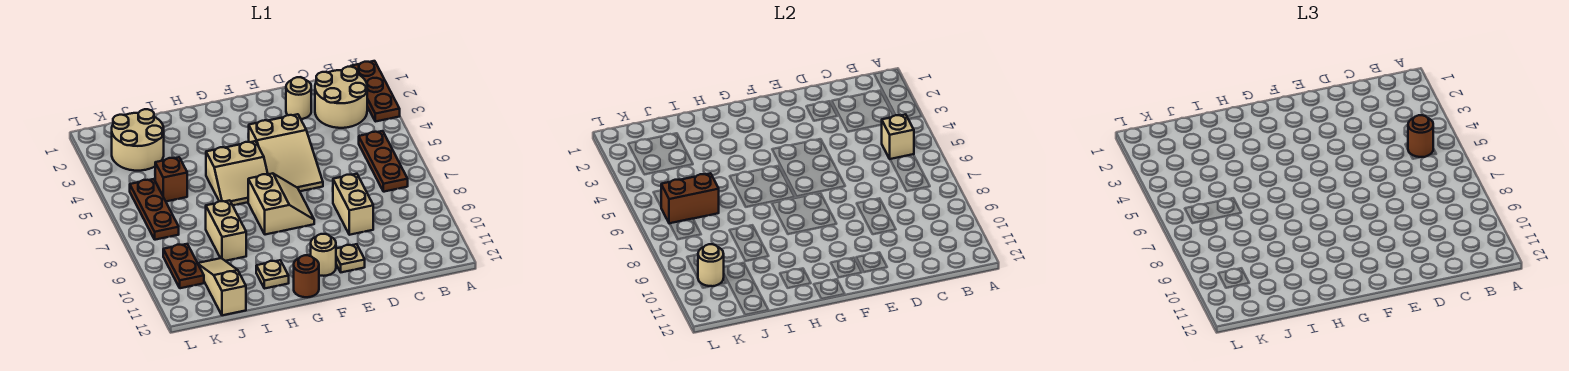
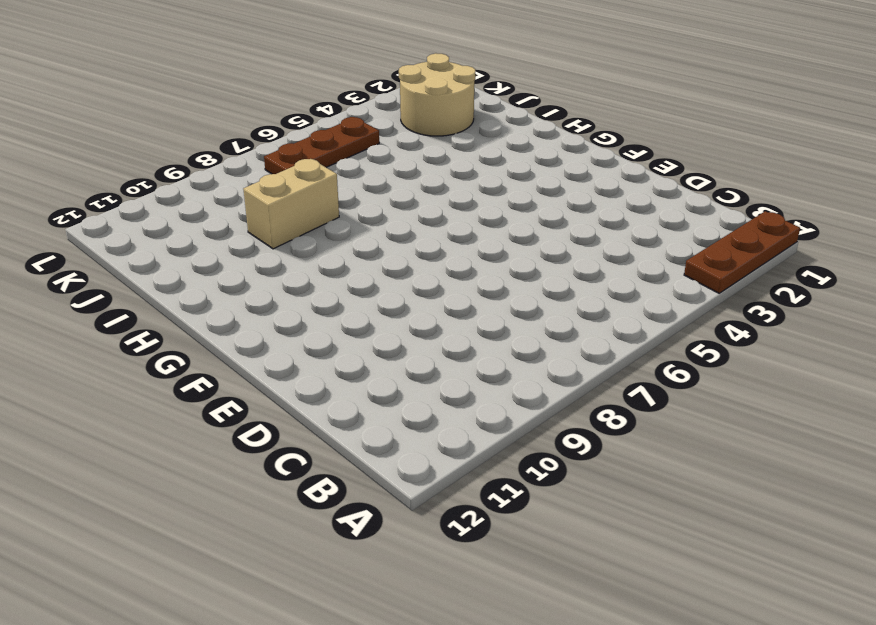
none -> tan 2x2 round brick [315,67,367,128]
none -> brown 1x3 plate [359,131,408,192]
none -> tan 1x1 round brick [286,77,311,119]

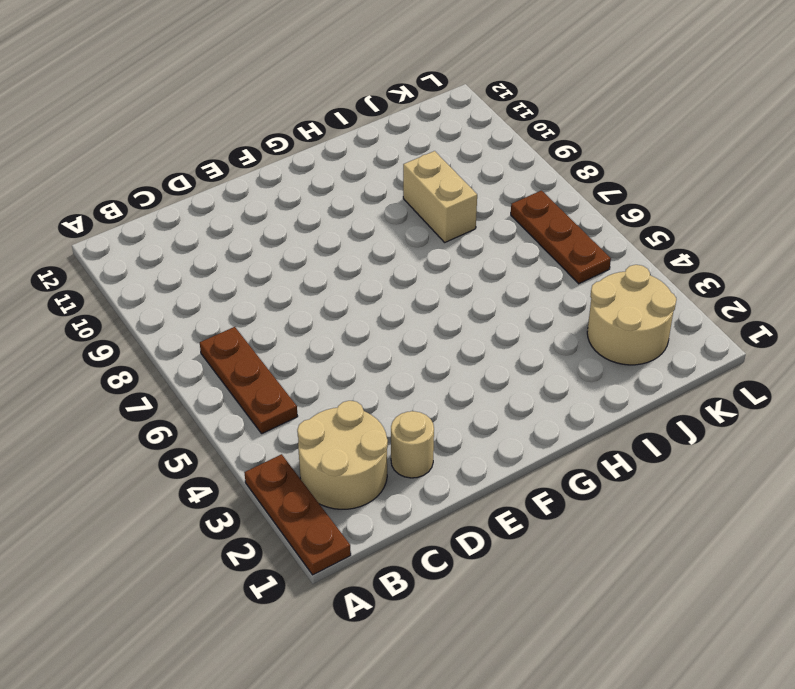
none -> tan 1x2 brick [333,174,373,235]
none -> tan 2x3 slope [249,114,323,191]
none -> tan 1x1 plate [336,244,365,272]

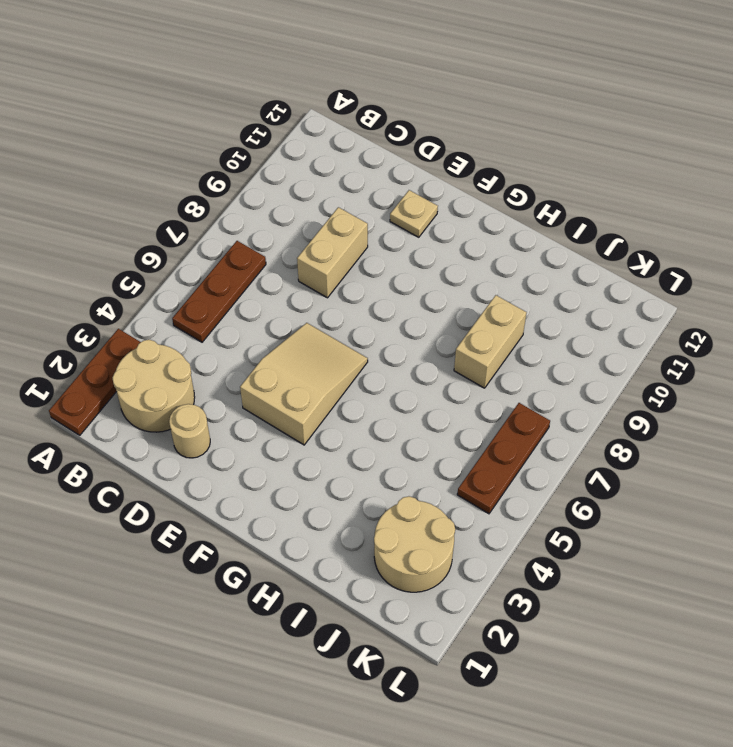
none -> tan 2x2 slope [248,173,314,235]
none -> tan 1x1 round brick [311,234,336,276]
none -> tan 2x2 slope [206,141,268,205]

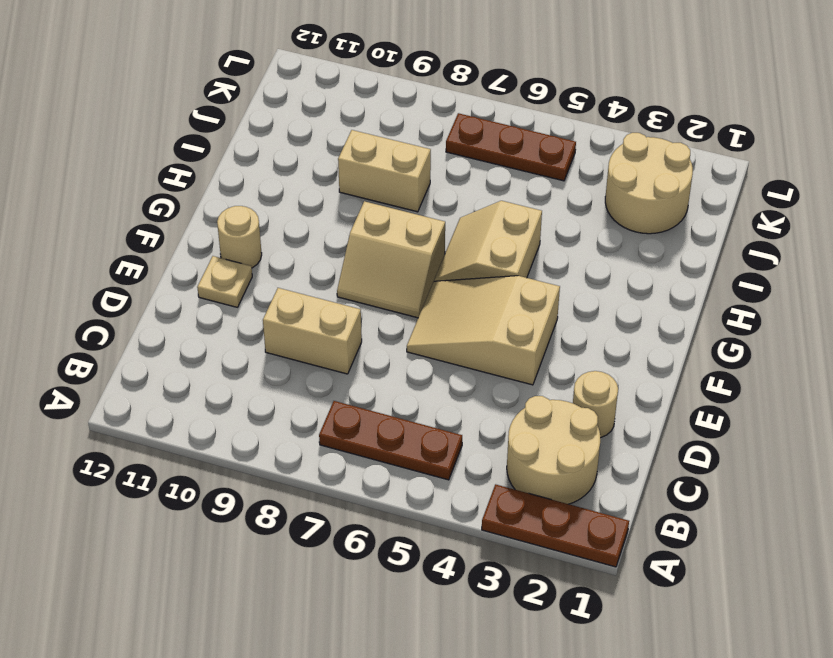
none -> brown 1x1 round brick [294,255,319,297]
none -> tan 1x1 plate [256,260,289,289]
none -> brown 1x1 brick [155,157,187,201]

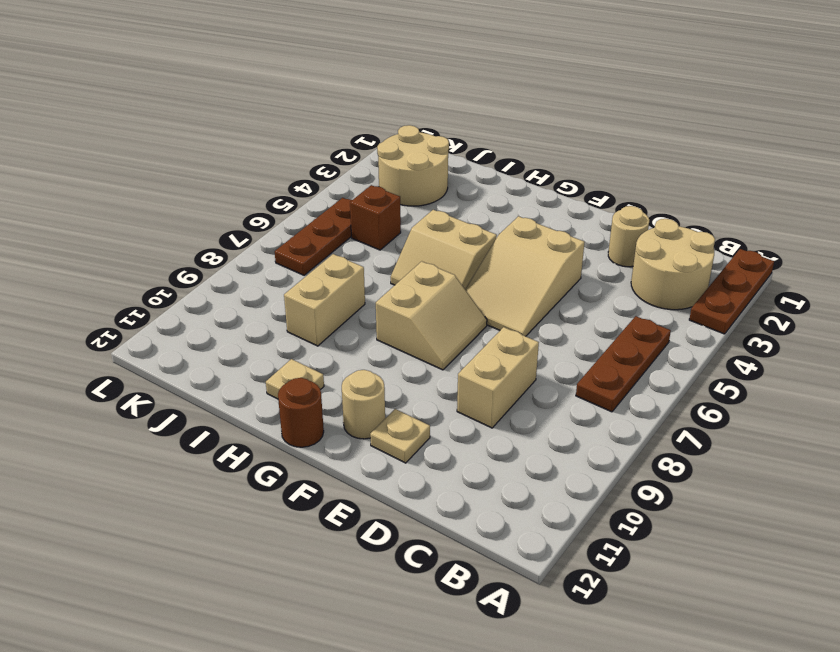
none -> tan 1x3 slope [198,258,246,315]
none -> brown 1x2 plate [163,244,204,288]
none -> tan 1x1 brick [882,114,914,159]

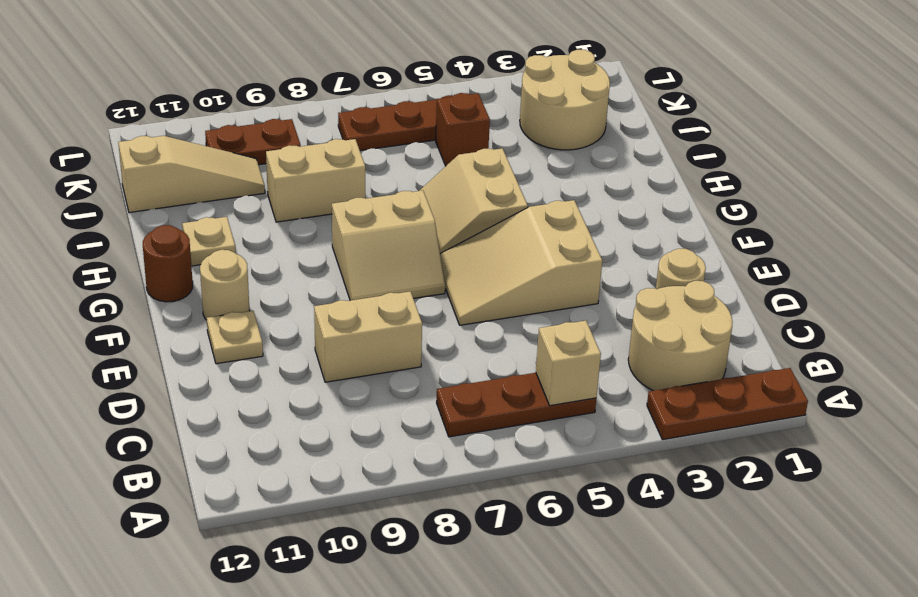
none -> brown 1x2 brick [661,173,719,224]
none -> tan 1x1 round brick [698,244,724,286]
none -> brown 1x1 round brick [1408,115,1433,157]

